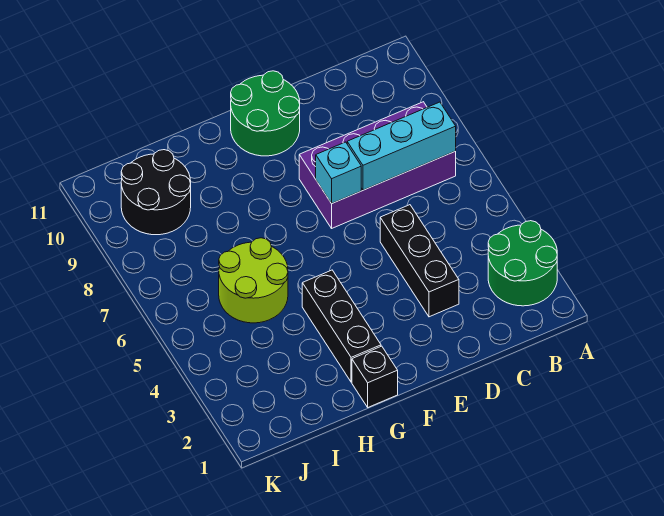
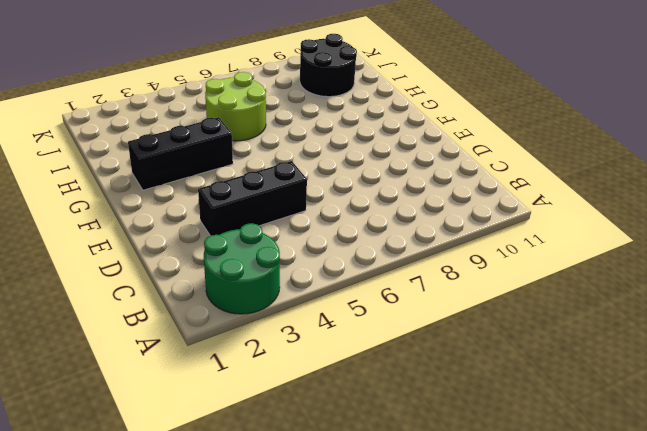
none -> purple 2x4 brick [299,102,456,228]
none -> green 2x2 round brick [231,71,300,156]

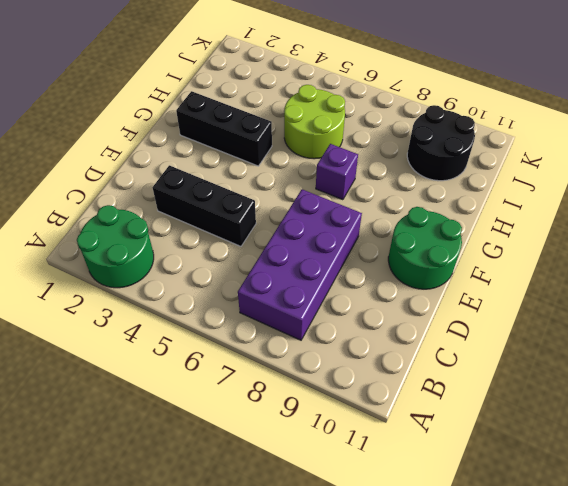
purple 1x1 brick [316,144,358,200] -> none
none -> black 1x1 brick [352,346,398,407]
none -> cyan 1x3 brick [347,102,456,190]

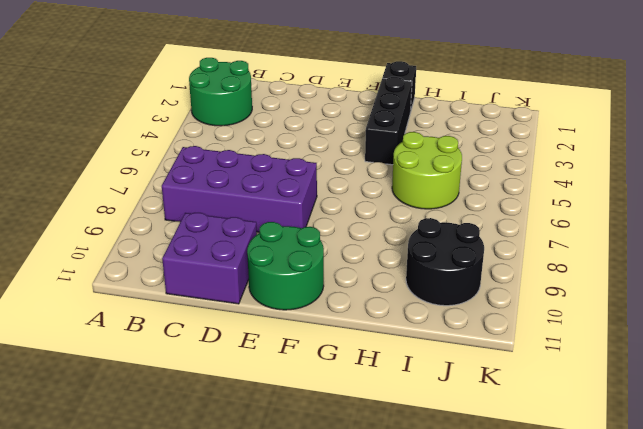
purple 2x2 brick [162,213,257,304] -> none
none -> black 1x3 brick [380,205,459,317]
none -> cyan 1x3 brick [347,102,456,190]

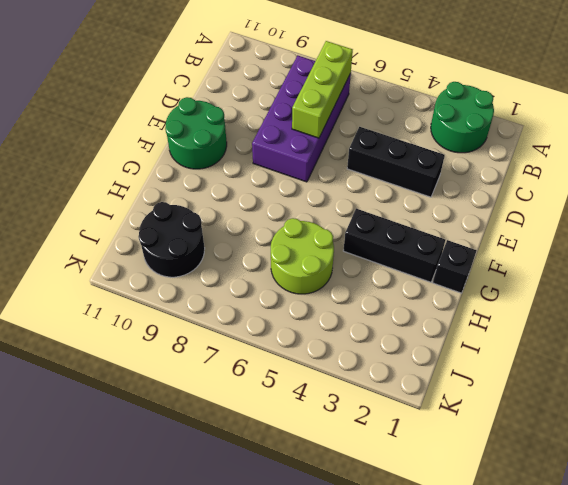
lime 1x3 brick [292,41,353,138] -> cyan 1x3 brick [347,102,456,190]
none -> cyan 1x1 brick [316,142,361,204]

